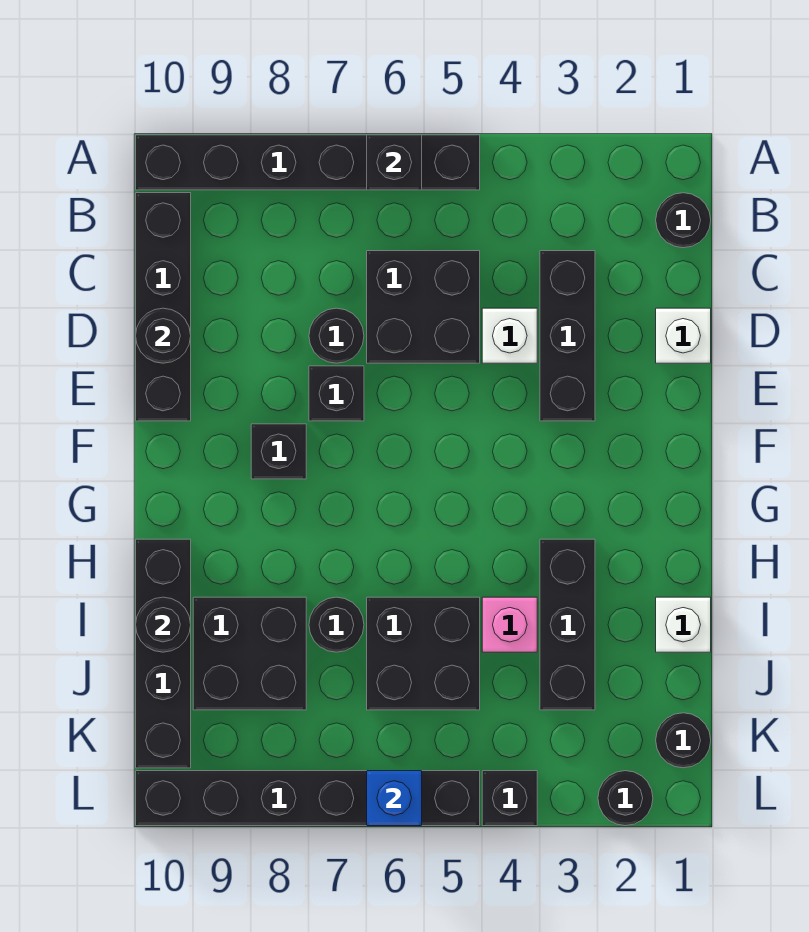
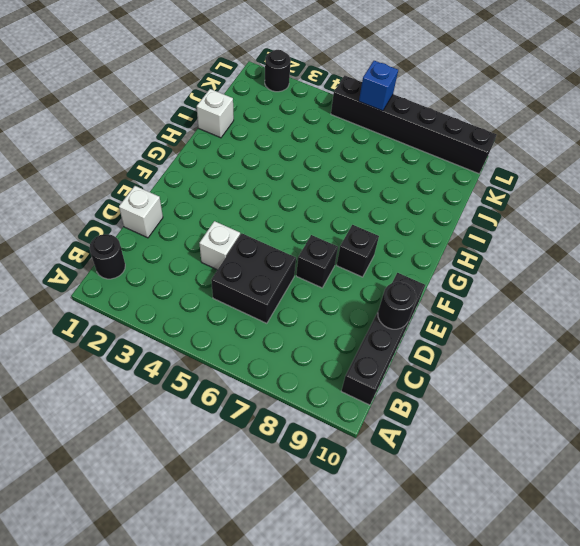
none -> black 1x6 brick [136,135,480,190]
none -> black 1x3 brick [540,251,595,421]
none -> black 1x1 round brick [309,308,364,363]

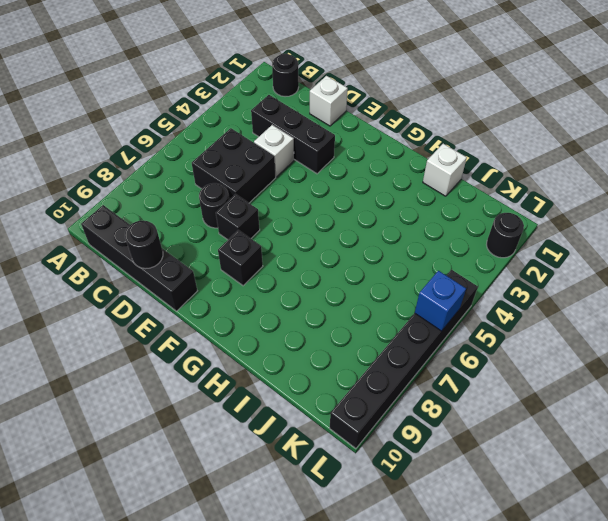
none -> black 1x6 brick [136,135,480,190]
none -> black 1x3 brick [540,539,595,710]
none -> black 1x4 brick [136,539,191,768]

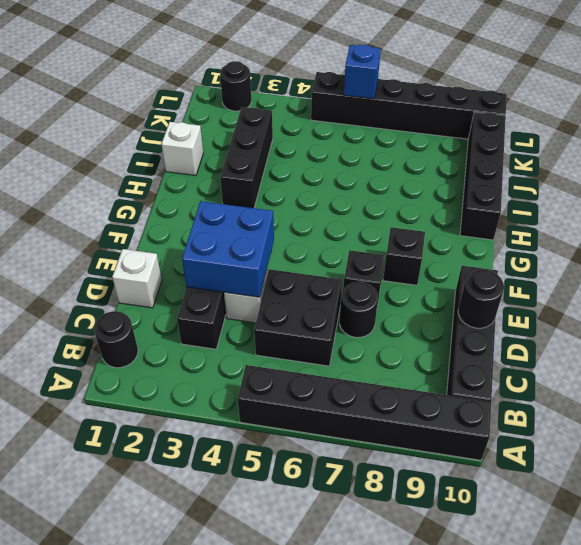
blue 2x2 brick [182,201,274,297] -> none
none -> pink 1x1 brick [482,597,537,652]
none -> black 2x2 brick [367,597,480,710]
none -> black 1x1 round brick [309,597,364,652]

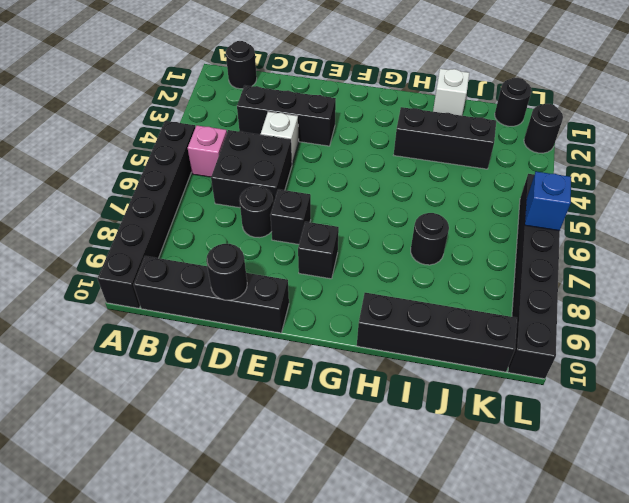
pink 1x1 brick [188,125,227,177] -> pink 1x1 brick moved to [482,597,537,652]
none -> white 1x1 brick [656,308,711,363]
none -> black 2x2 brick [367,597,480,710]
none -> black 2x2 brick [193,597,306,710]

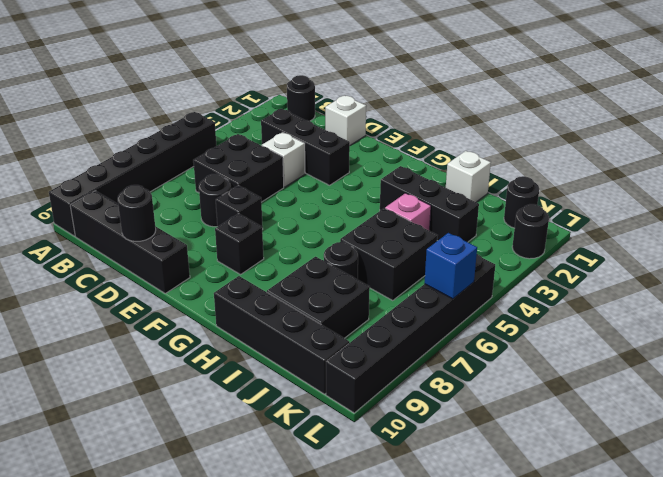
none -> black 1x1 brick [482,771,537,826]
none -> black 1x1 brick [367,135,422,190]
none -> black 1x1 round brick [136,597,191,652]

